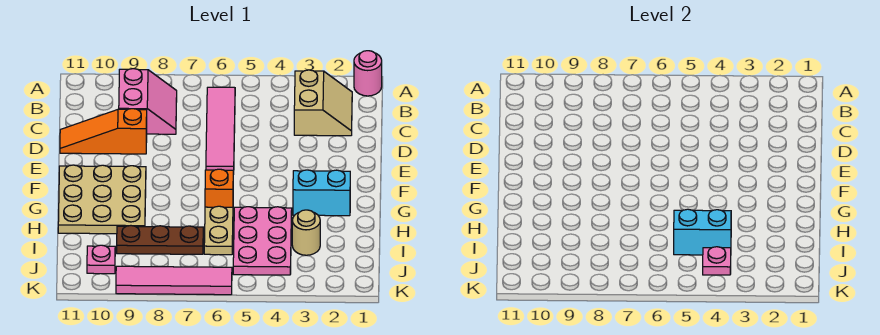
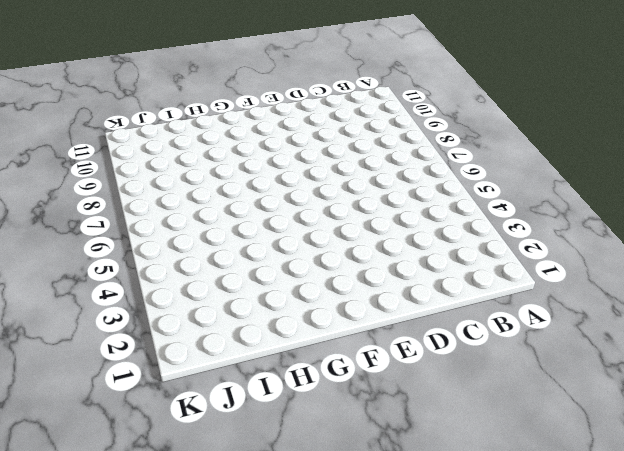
none -> pink 1x1 round brick [354,51,382,96]
none -> tan 2x2 slope [294,70,352,136]
none -> pink 1x4 tile [206,87,235,174]

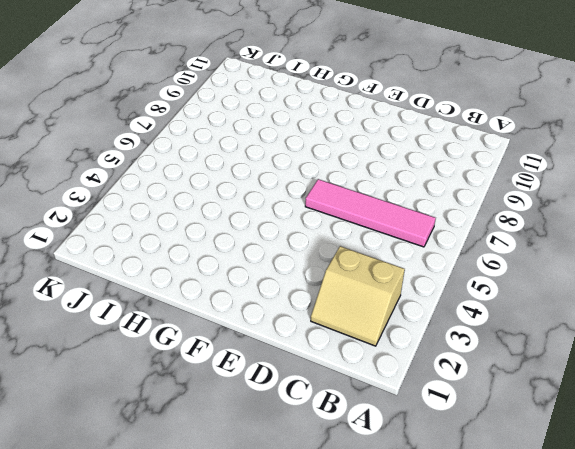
none -> pink 1x1 round brick [354,51,382,96]
none -> pink 2x2 slope [119,69,177,134]
none -> orange 1x3 slope [60,109,147,154]

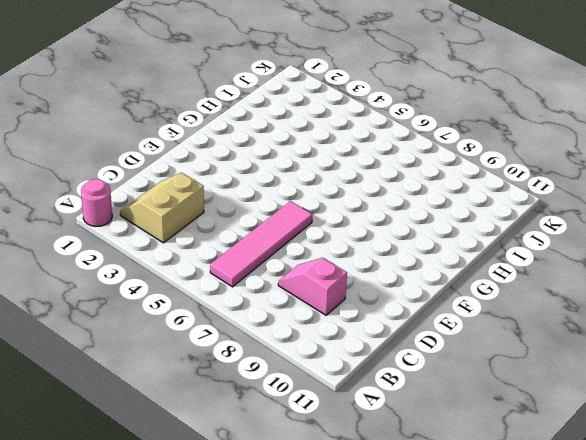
pink 1x2 slope [278,258,347,315] -> pink 2x2 slope [119,69,177,134]
none -> orange 1x3 slope [60,109,147,154]
none -> tan 3x3 plate [58,165,146,234]
none -> cyan 1x2 brick [293,170,350,216]

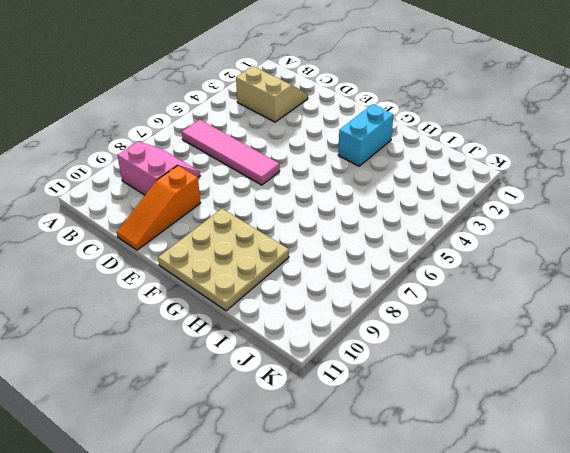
none -> pink 1x1 round brick [354,51,382,96]
none -> orange 1x1 brick [205,169,233,207]
none -> pink 2x3 plate [233,207,292,275]

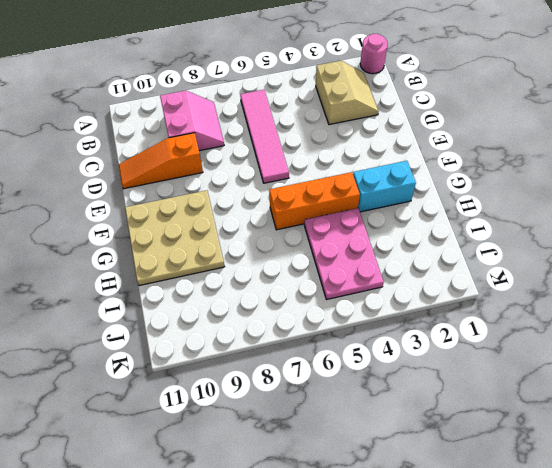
orange 1x3 brick [269,172,360,230] -> orange 1x1 brick [205,169,233,207]
none -> tan 1x2 plate [204,206,233,255]
none -> tan 1x1 round brick [292,210,320,255]
none -> brown 1x3 plate [117,226,203,254]

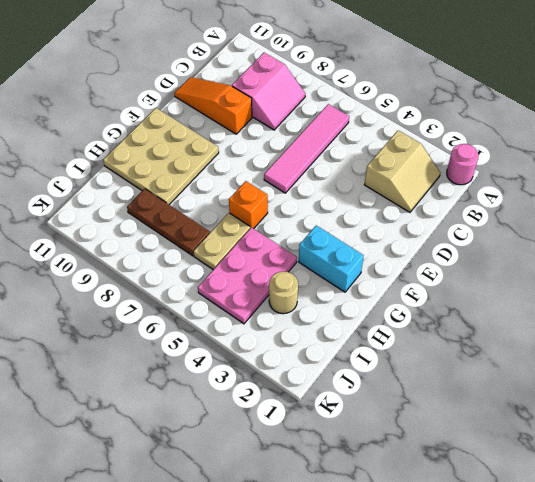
none -> pink 1x1 plate [87,245,115,274]
none -> pink 1x4 tile [116,266,232,295]
none -> cyan 1x2 brick [674,209,731,255]

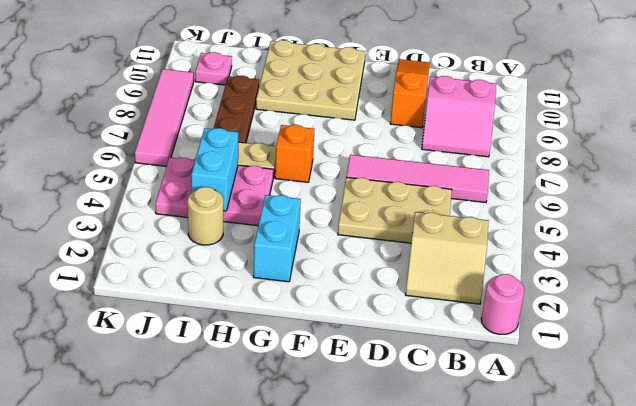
tan 2x3 plate [338,177,452,243] -> none
none -> pink 1x1 plate [703,247,731,275]

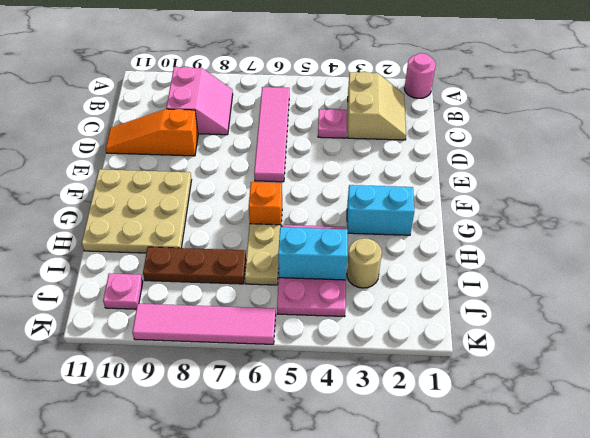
pink 1x1 plate [318,109,347,138] -> pink 1x1 plate moved to [703,247,731,275]

